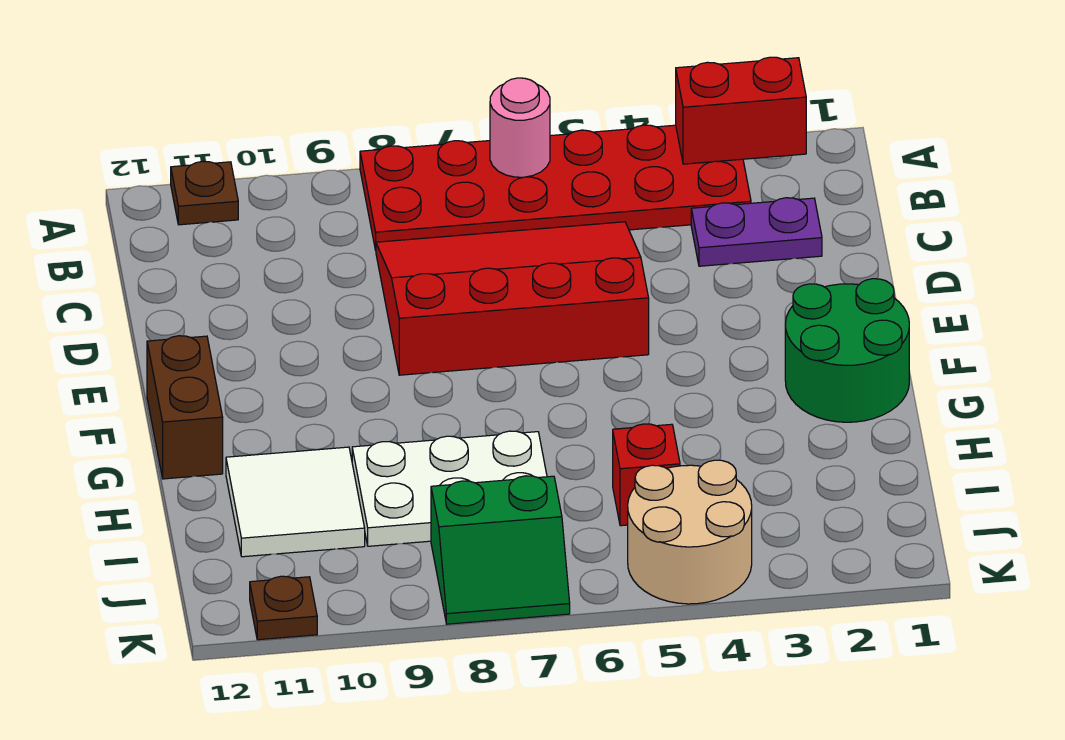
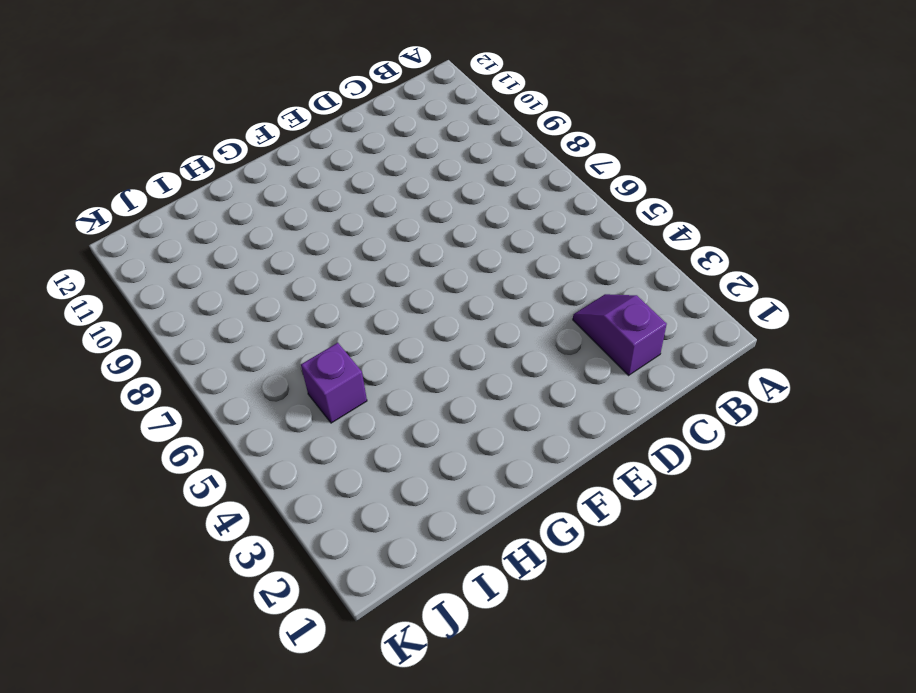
purple 1x2 slope [573,294,667,375] -> purple 1x2 plate [691,198,822,266]
purple 1x1 brick [301,343,367,423] -> red 1x1 brick [613,424,680,526]
none -> red 2x6 plate [360,125,751,250]
none -> brown 1x1 plate [171,161,238,225]
none -> red 3x4 slope [376,222,649,375]

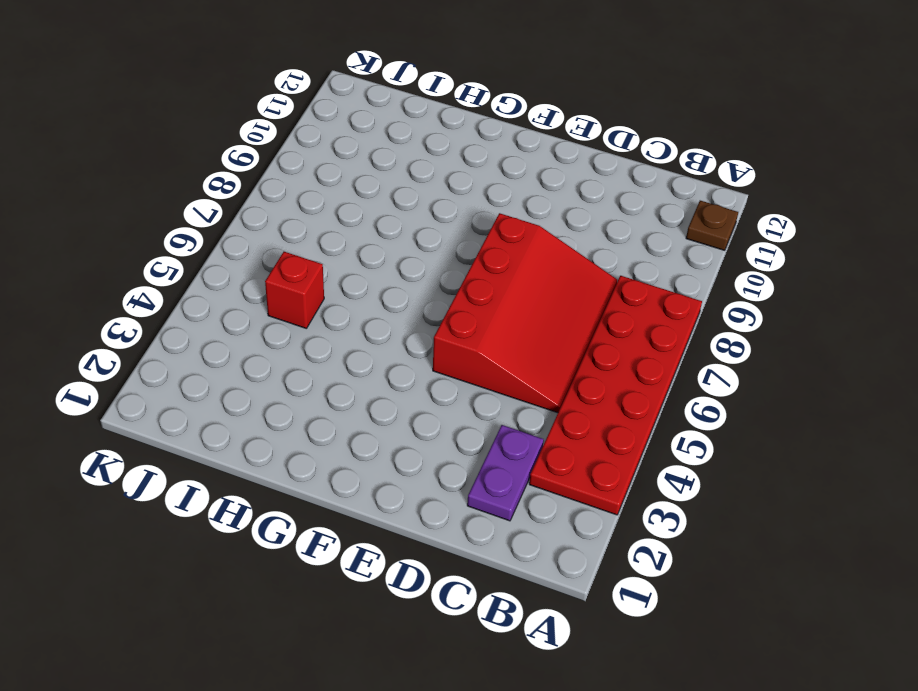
none -> green 2x2 round brick [785,279,909,422]
none -> brown 1x2 brick [147,336,223,479]
none -> white 2x3 plate [352,431,547,546]

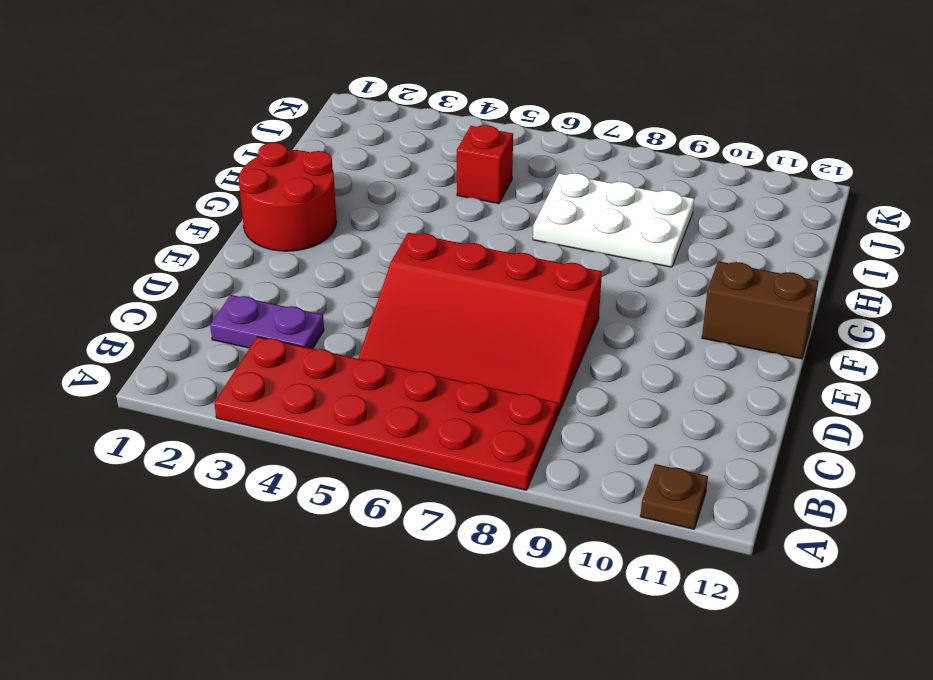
red 2x2 round brick [239,143,337,251] -> green 2x2 round brick [785,279,909,422]
brown 1x2 brick [702,261,818,359] -> brown 1x2 brick turned to [147,336,223,479]
none -> white 2x2 tile [226,447,365,557]
none -> tan 2x2 round brick [628,460,752,604]
none -> green 2x2 slope [431,476,570,624]

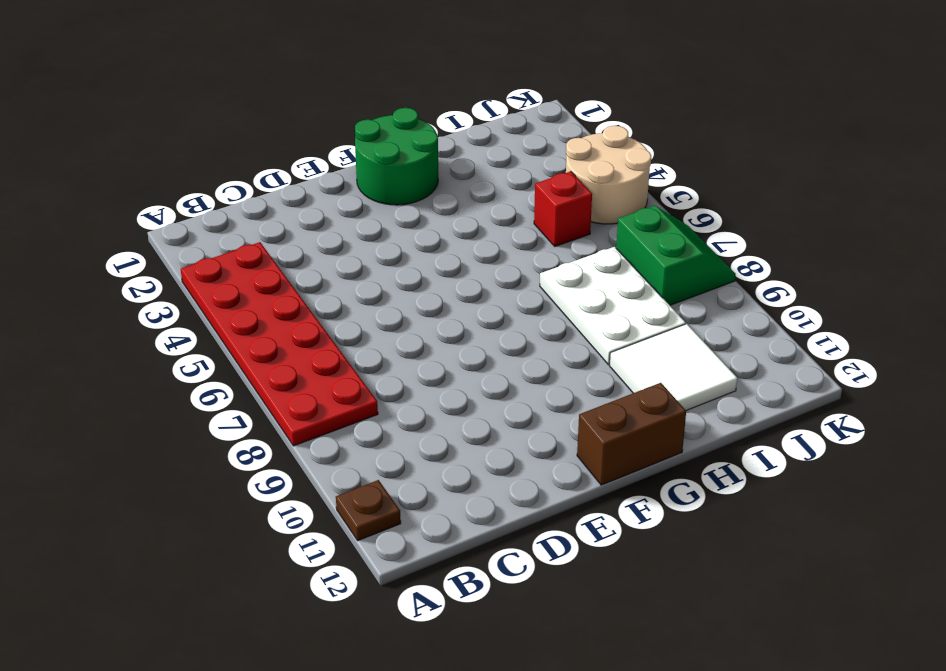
none -> purple 1x2 plate [691,198,822,266]
none -> red 3x4 slope [376,222,649,375]
none -> brown 1x1 plate [250,576,317,640]

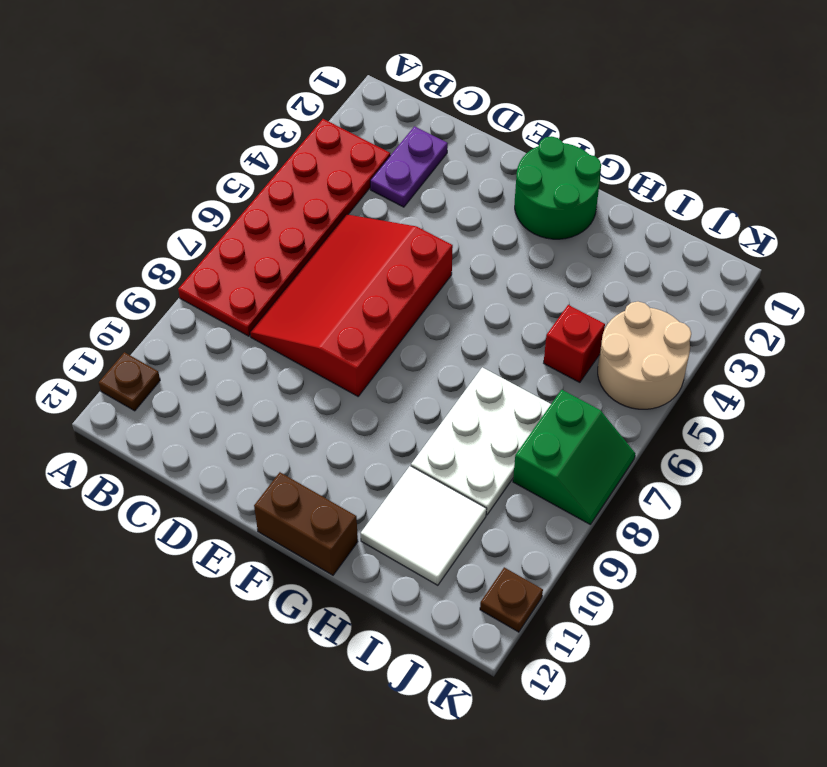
none -> red 1x2 brick [676,57,806,164]
none -> pink 1x1 round brick [490,78,550,177]

